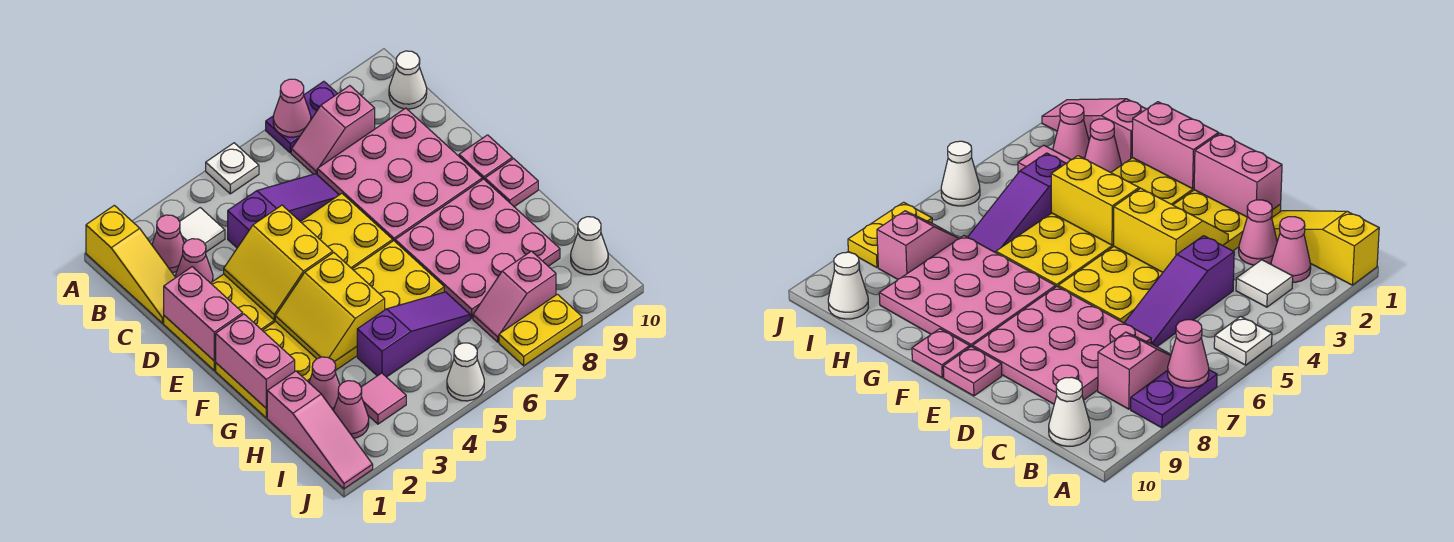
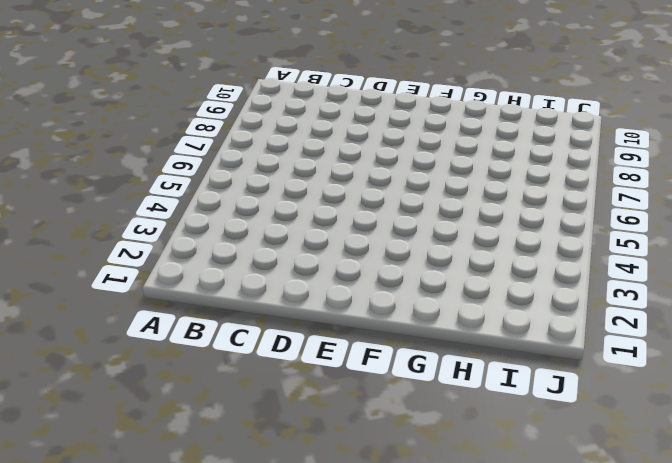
none -> yellow 1x3 slope [86,205,176,323]
none -> white 1x1 plate [206,143,259,194]
none -> purple 1x2 plate [266,81,338,153]

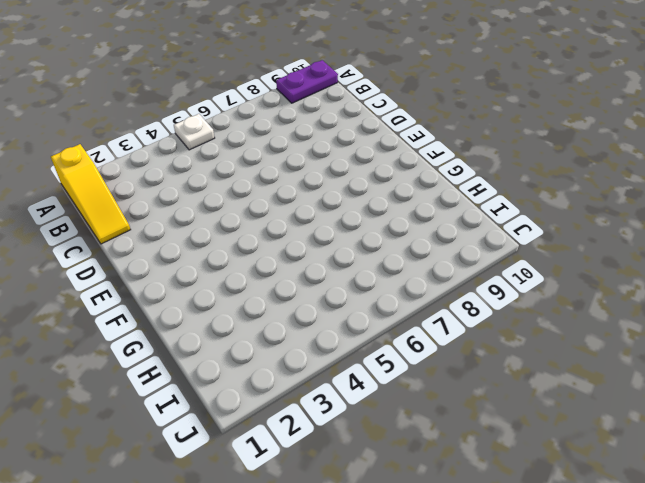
purple 1x2 plate [276,60,338,103] -> purple 1x2 plate moved to [266,81,338,153]
none -> pink 1x1 cone [152,215,184,273]
none -> white 1x1 tile [180,208,225,252]
none -> pink 1x2 slope [291,86,375,174]

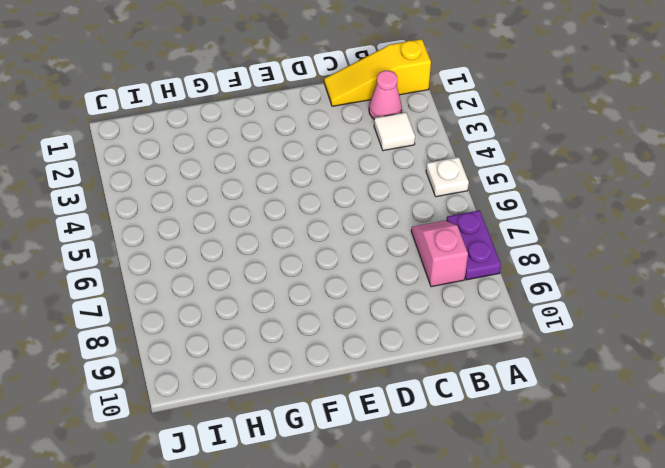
none -> white 1x1 cone [389,51,427,109]
none -> pink 1x1 cone [176,239,213,283]
none -> purple 1x3 slope [228,174,339,248]

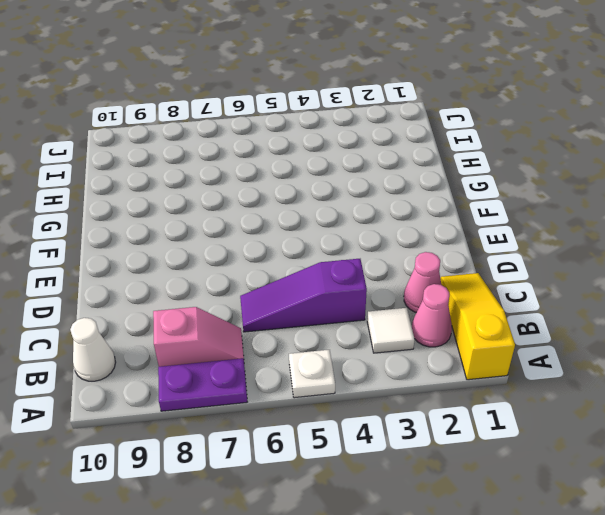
none -> pink 3x3 plate [317,108,482,241]
none -> yellow 2x6 plate [164,193,393,370]
none -> pink 1x1 plate [459,135,512,180]

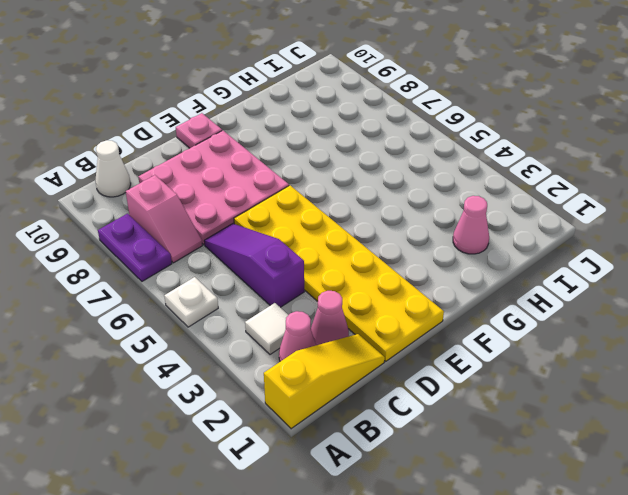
none -> yellow 2x6 plate [216,241,444,418]
none -> pink 3x3 plate [395,179,560,318]
none -> pink 1x1 plate [485,159,538,207]

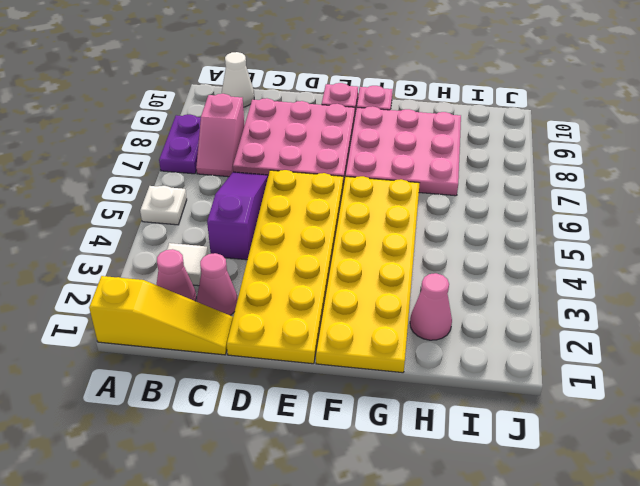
none -> pink 1x3 slope [267,371,373,489]
none -> purple 1x3 slope [357,292,470,377]
none -> pink 1x1 cone [333,381,369,438]

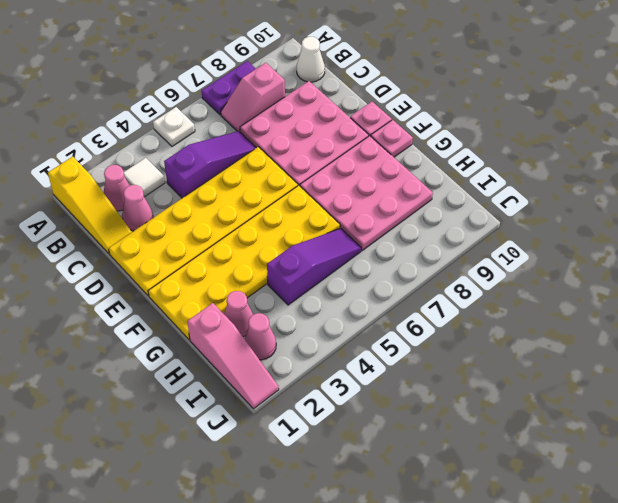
none -> pink 1x1 tile [361,373,406,424]
none -> pink 1x2 slope [473,251,556,342]
none -> white 1x1 cone [571,217,608,275]

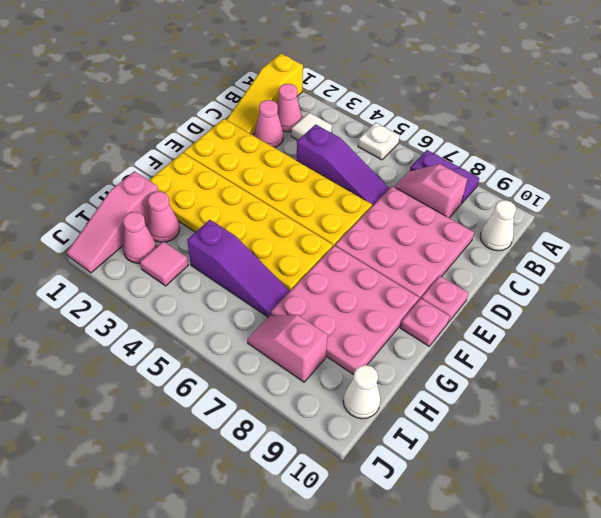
none -> white 1x1 cone [447,343,484,401]
none -> yellow 1x2 plate [499,294,582,366]
none -> pink 1x1 cone [273,79,311,137]

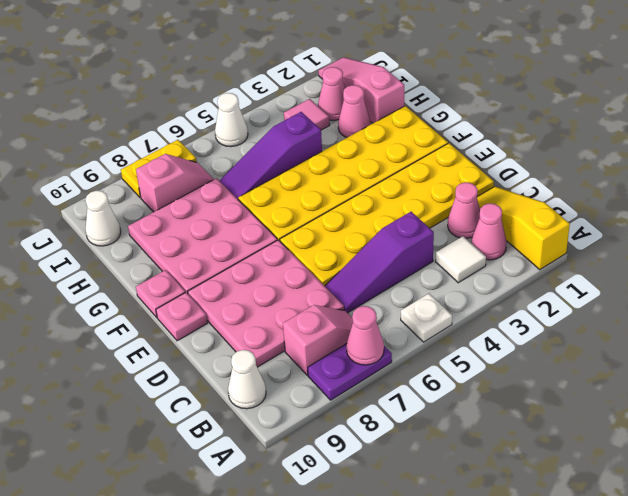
none -> pink 1x2 brick [164,267,243,361]
none -> yellow 2x2 slope [224,205,333,320]
none -> pink 1x2 brick [215,314,295,408]

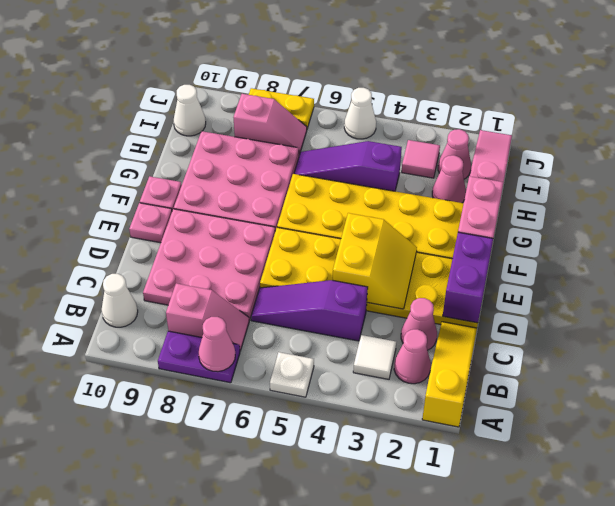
purple 1x2 brick [443,232,493,323] -> pink 1x2 brick [164,267,243,361]
none -> yellow 2x2 slope [275,253,385,362]

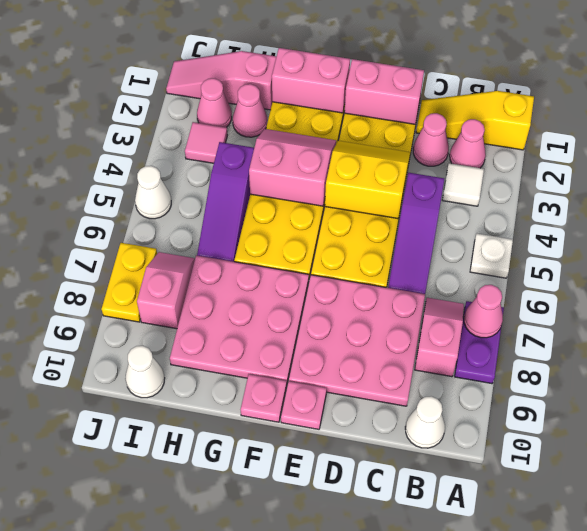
pink 2x2 slope [249,129,336,206] -> yellow 2x2 slope [275,253,385,362]

